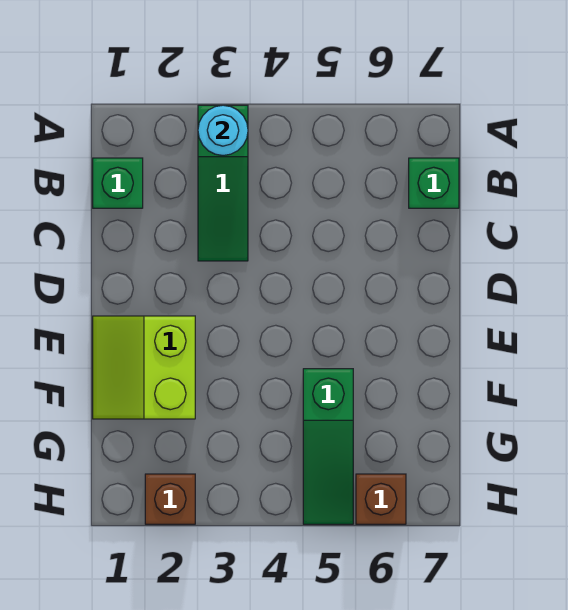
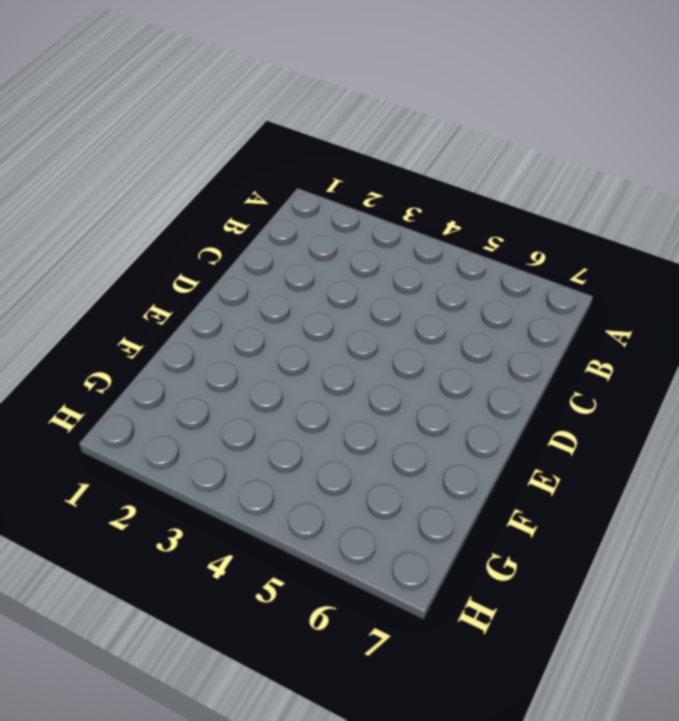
none -> green 1x3 slope [198,105,248,261]
none -> green 1x1 brick [93,158,143,208]

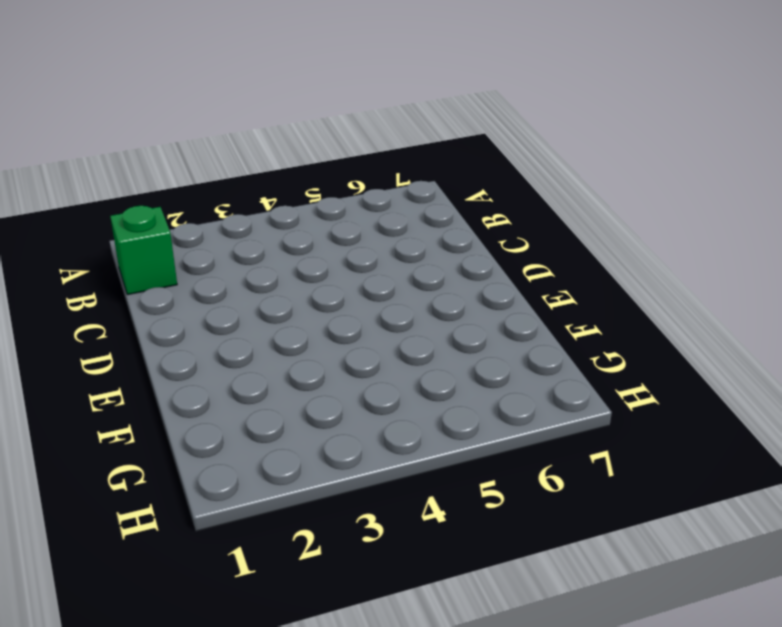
none -> green 1x3 slope [198,105,248,261]
none -> green 1x1 brick [409,158,459,208]

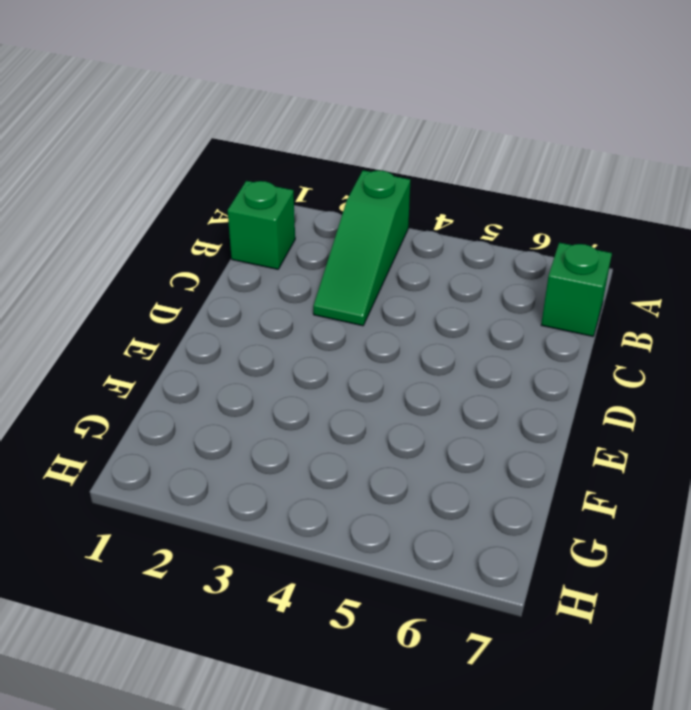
none -> lime 2x2 slope [93,316,195,419]
none -> green 1x3 slope [303,369,353,524]

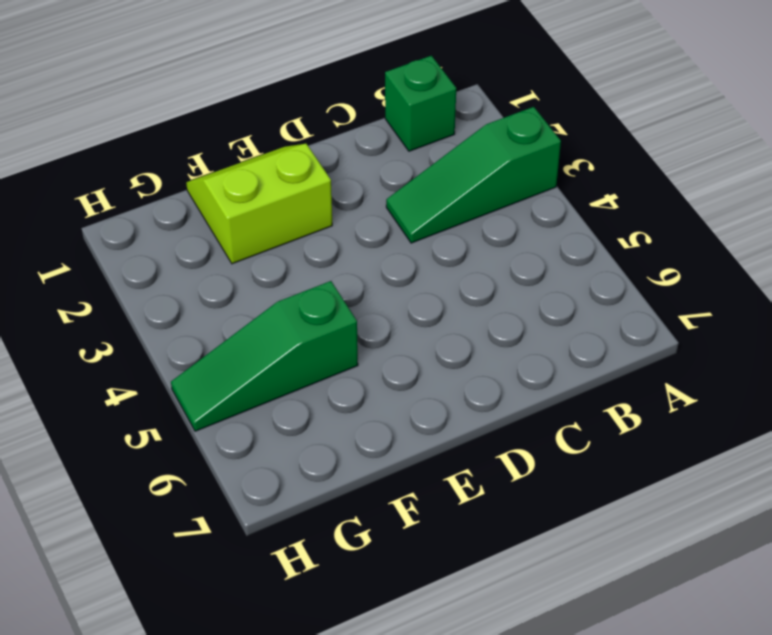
none -> green 1x1 brick [409,158,459,208]
none -> brown 1x1 brick [145,474,195,524]

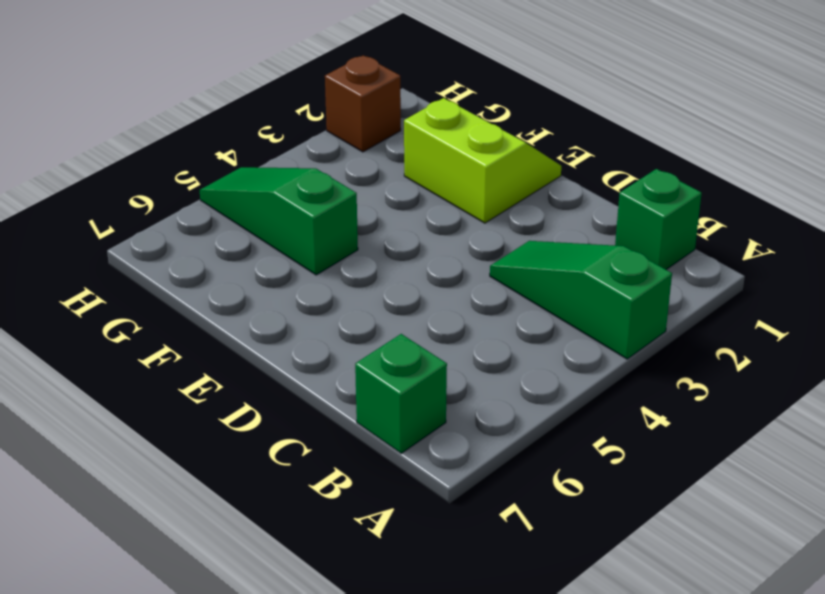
none -> brown 1x1 brick [356,474,406,524]
none -> cyan 1x1 round brick [198,105,248,155]

